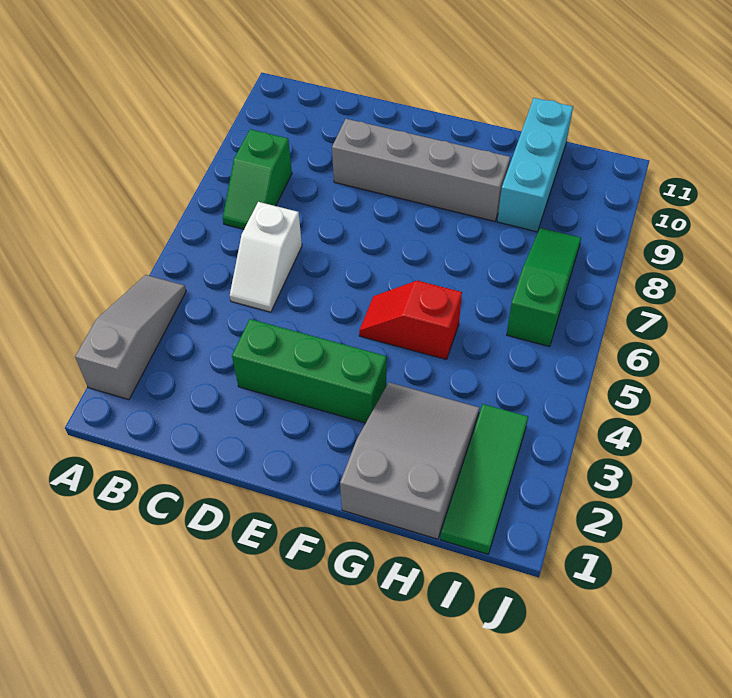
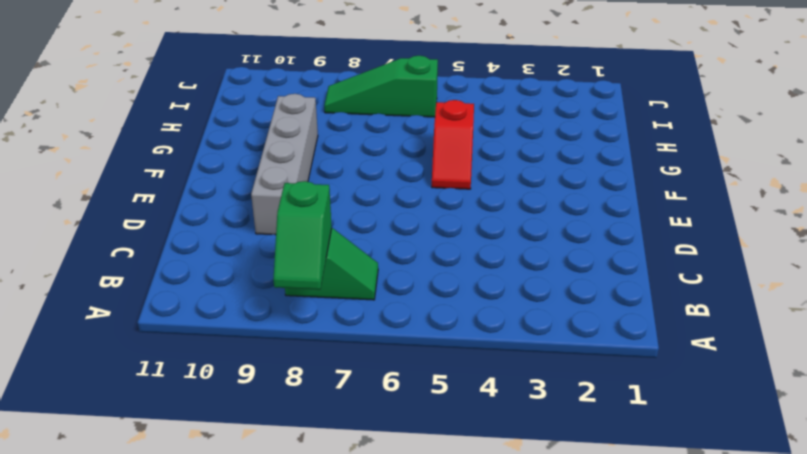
green 1x2 slope [273,181,332,290] -> none
none -> grey 1x3 slope [75,275,186,400]
none -> white 1x2 slope [230,202,302,312]

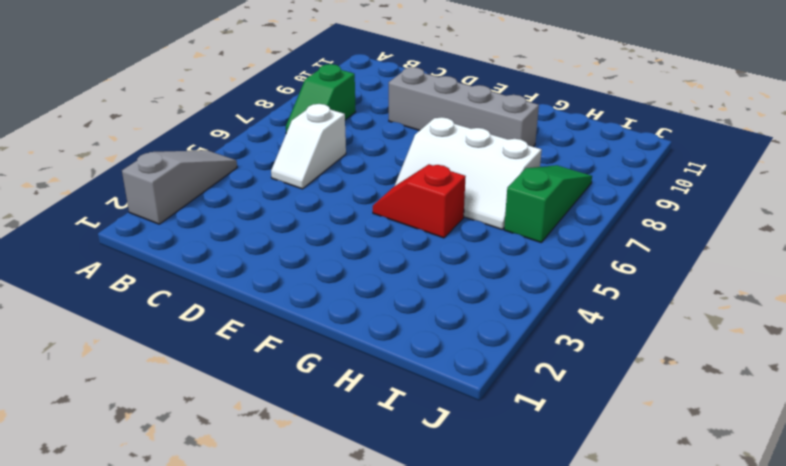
white 2x3 slope [395,117,542,229] -> none
none -> green 1x3 brick [232,319,386,423]
none -> grey 2x3 slope [340,382,480,539]

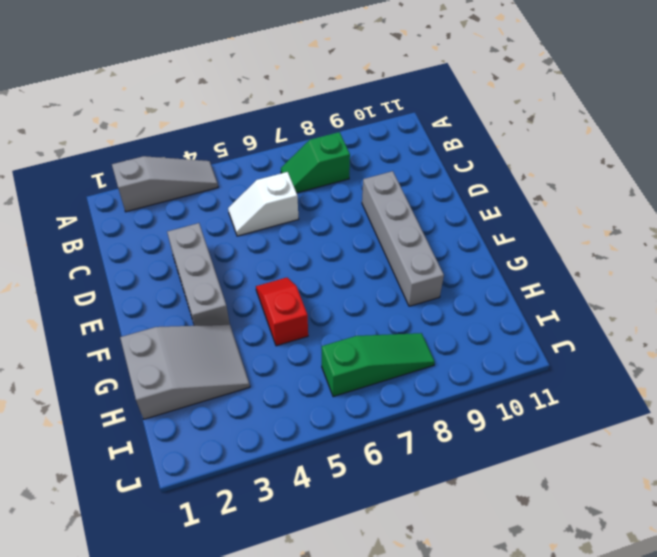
grey 1x3 brick [167,223,230,326] -> green 1x3 brick [232,319,386,423]
none -> cyan 1x3 brick [497,98,573,232]
none -> green 1x3 tile [441,404,528,554]

